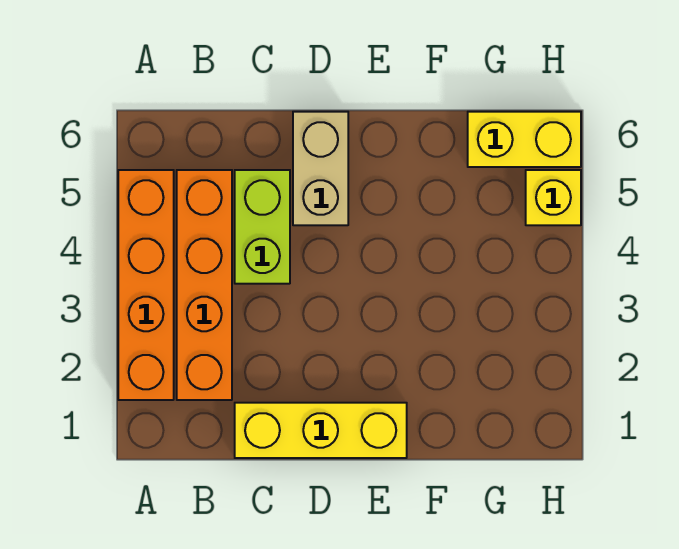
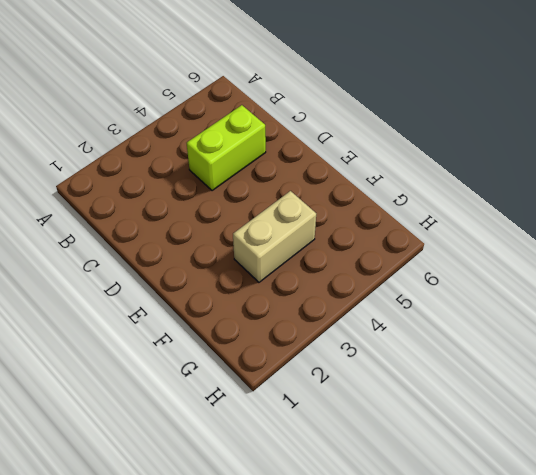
tan 1x2 brick [233,191,316,282] -> tan 1x2 brick moved to [293,112,348,225]
none -> orange 1x4 brick [118,170,174,400]
none -> orange 1x4 brick [177,170,232,400]

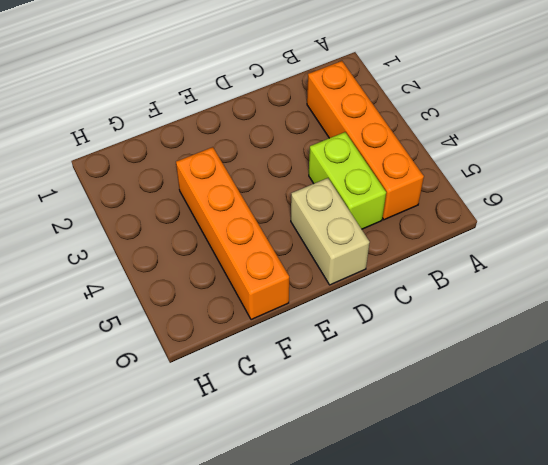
orange 1x4 brick [176,147,289,320] -> orange 1x4 brick moved to [118,170,174,400]
none -> yellow 1x3 brick [235,403,407,458]
none -> yellow 1x2 brick [468,112,581,167]

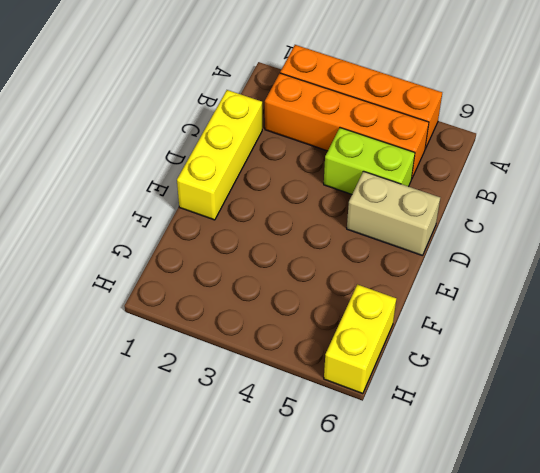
none -> yellow 1x1 brick [526,170,581,225]

